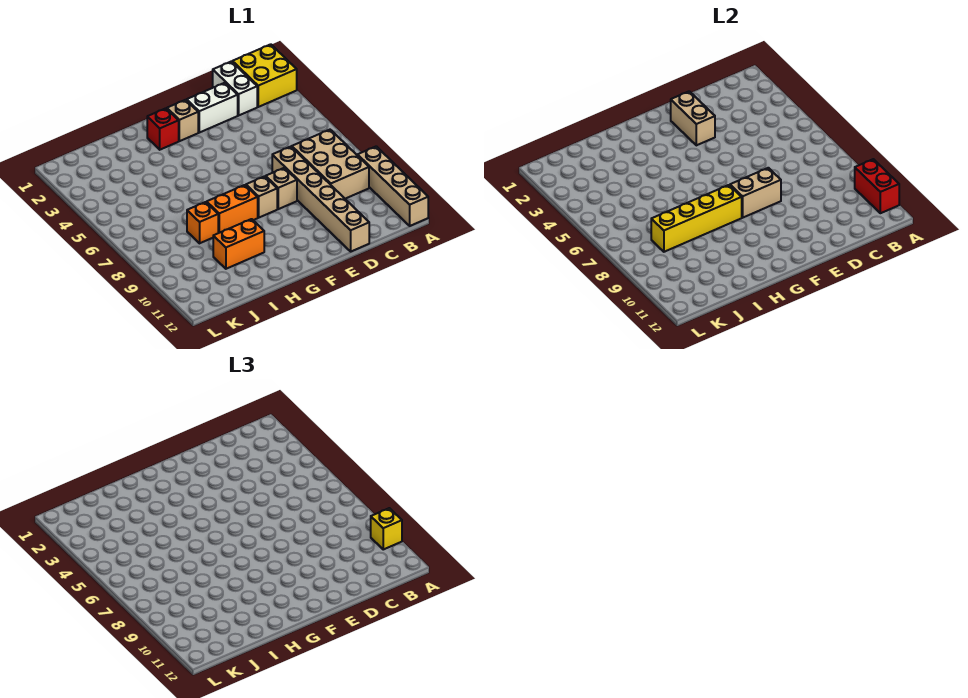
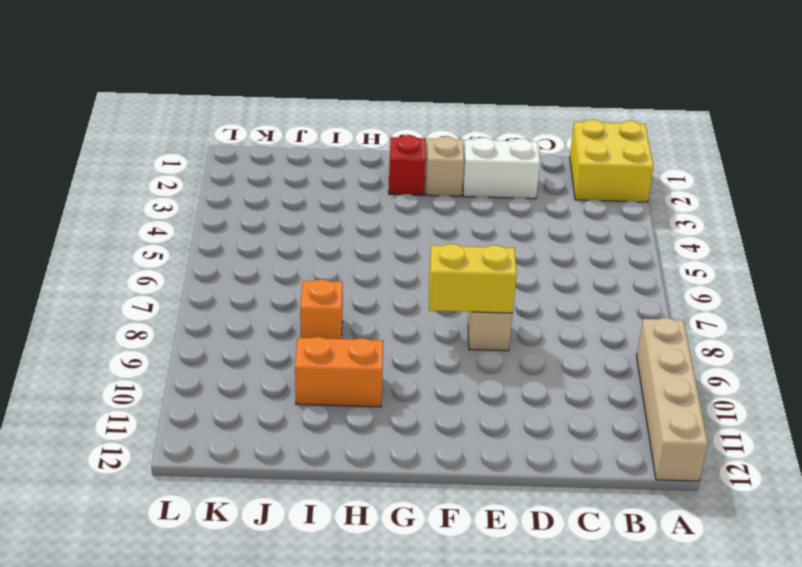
yellow 1x2 brick [429,244,517,313] -> tan 1x2 brick [730,168,781,218]
none -> tan 2x3 brick [292,130,369,199]
none -> white 1x2 brick [213,61,257,115]
none -> tan 1x6 brick [272,147,369,251]

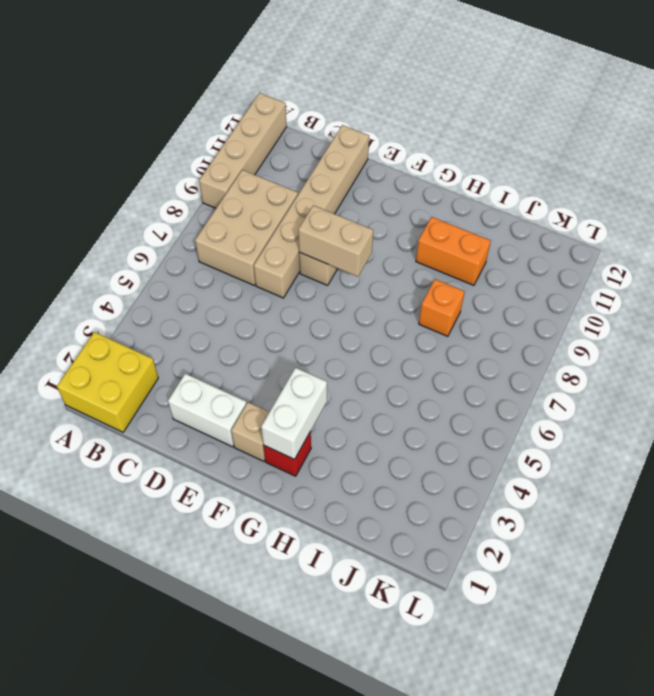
white 1x2 brick [261,368,327,459] -> white 1x2 brick moved to [213,61,257,115]
none -> tan 1x1 brick [246,176,277,218]
none -> orange 1x2 brick [207,185,258,233]
none -> red 1x2 brick [855,159,899,213]

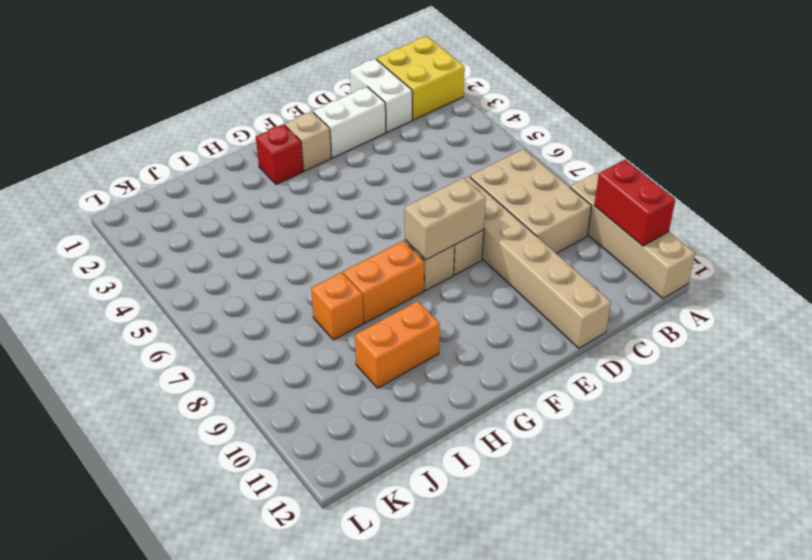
none -> tan 1x2 brick [671,91,715,145]
none -> yellow 1x4 brick [651,185,742,252]
none -> yellow 1x1 brick [371,508,402,549]

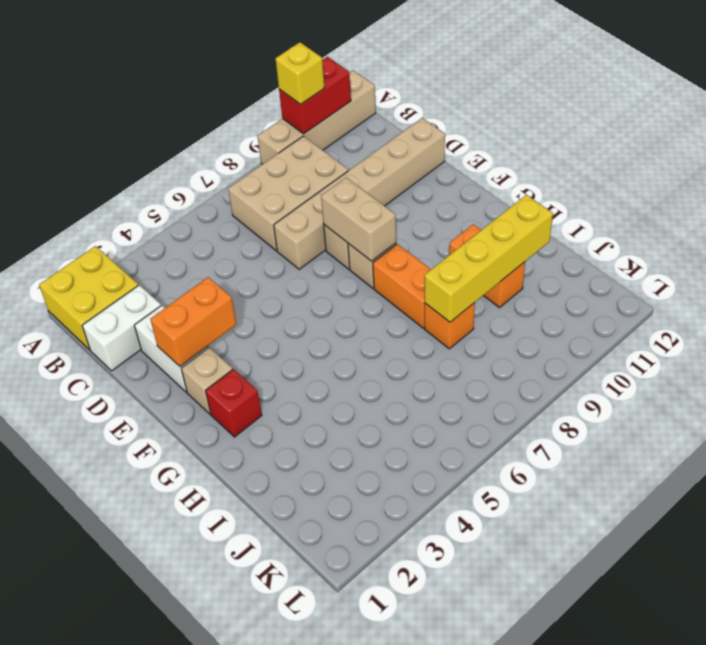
orange 1x2 brick [150,277,236,366] -> tan 1x2 brick [671,91,715,145]
yellow 1x4 brick [425,195,553,322] -> yellow 1x4 brick turned to [651,185,742,252]

